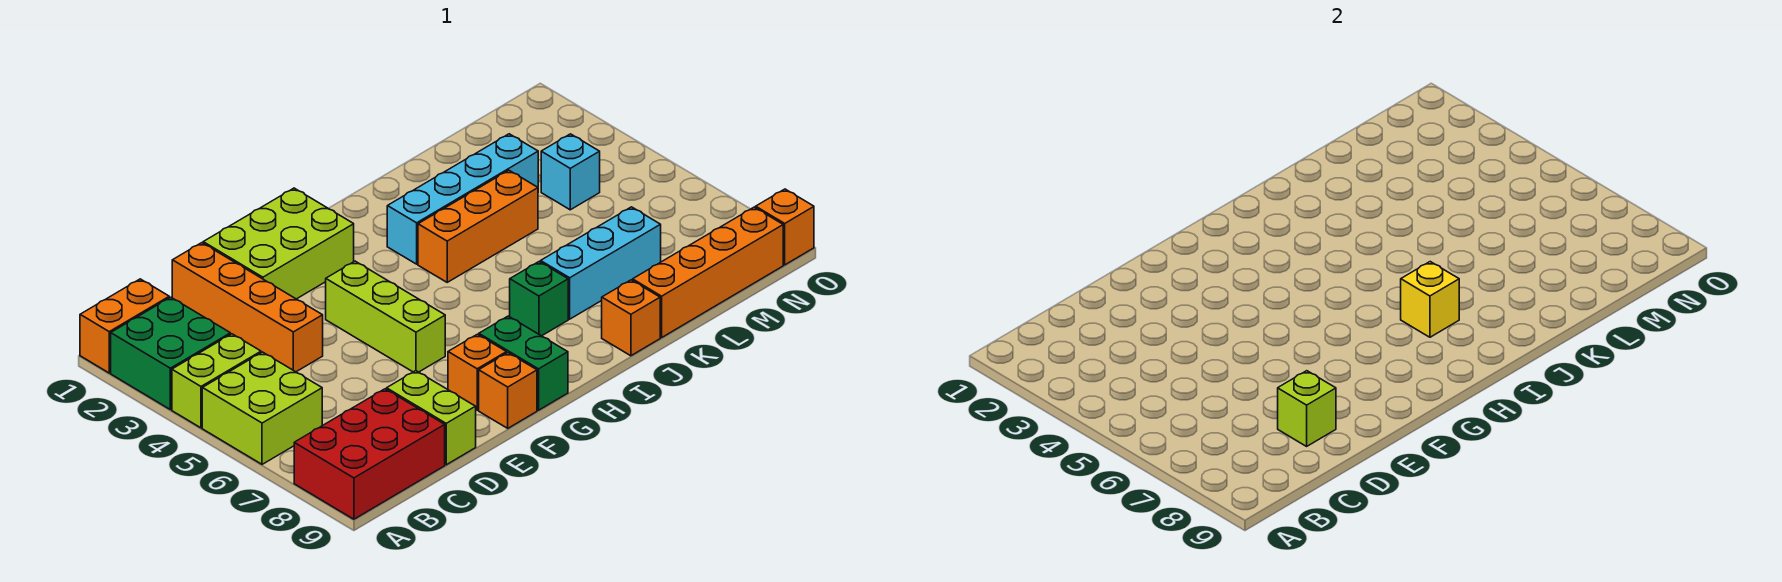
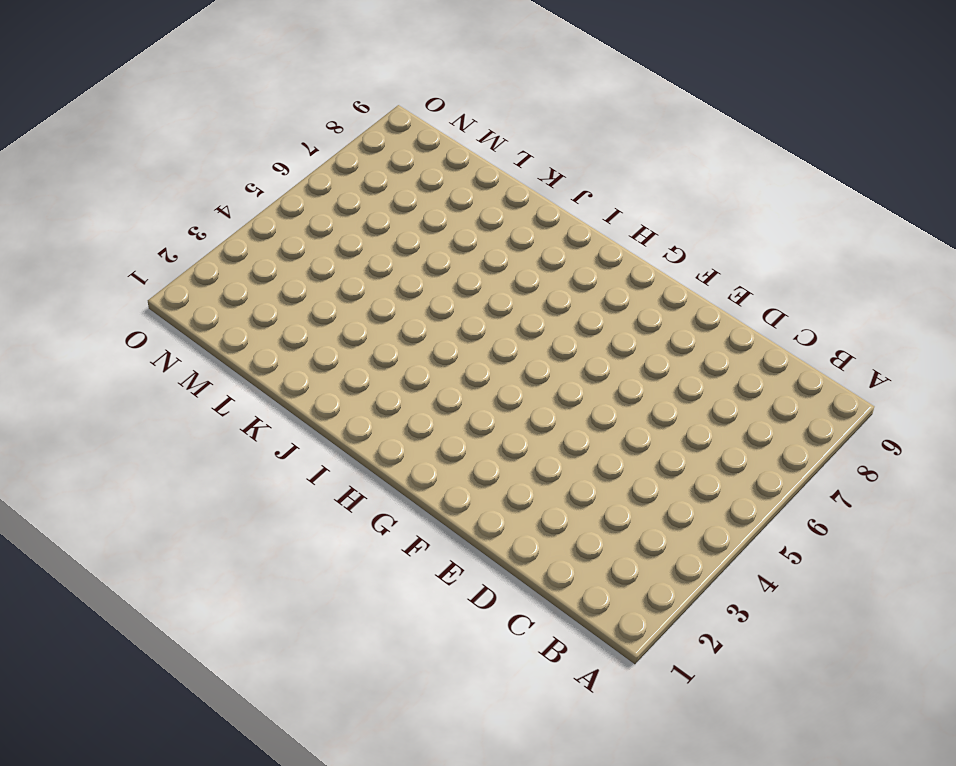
none -> orange 1x2 brick [80,279,169,373]
none -> green 2x2 brick [111,297,230,410]
none -> lime 1x2 brick [172,334,261,428]

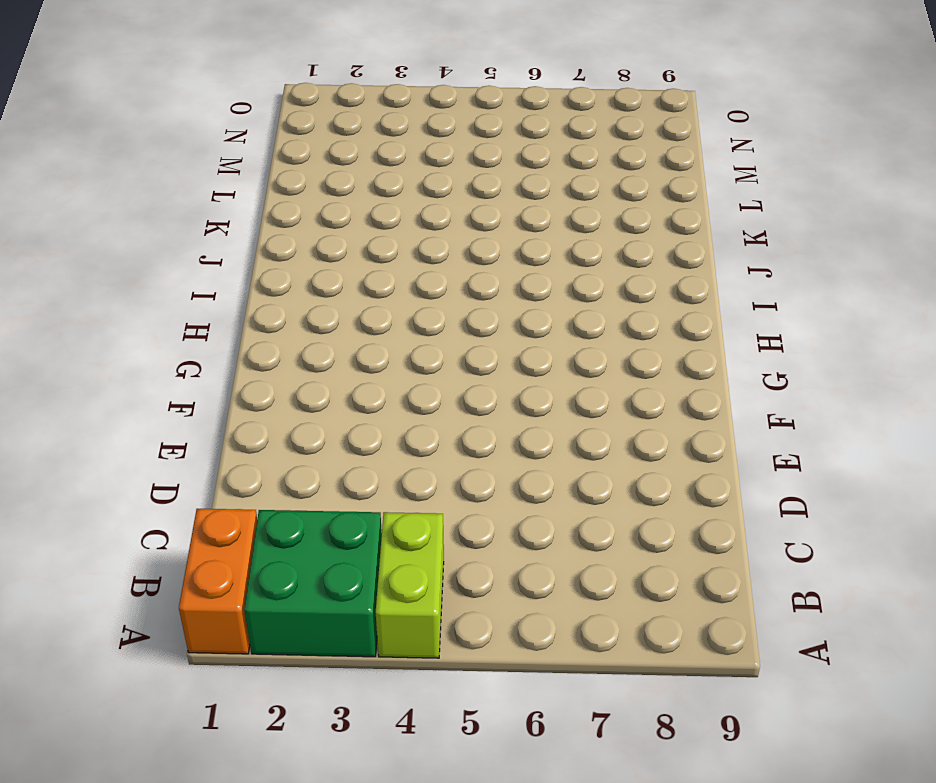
none -> lime 2x2 brick [202,352,322,464]
none -> red 2x3 brick [294,389,445,519]
none -> orange 1x4 brick [172,243,323,372]

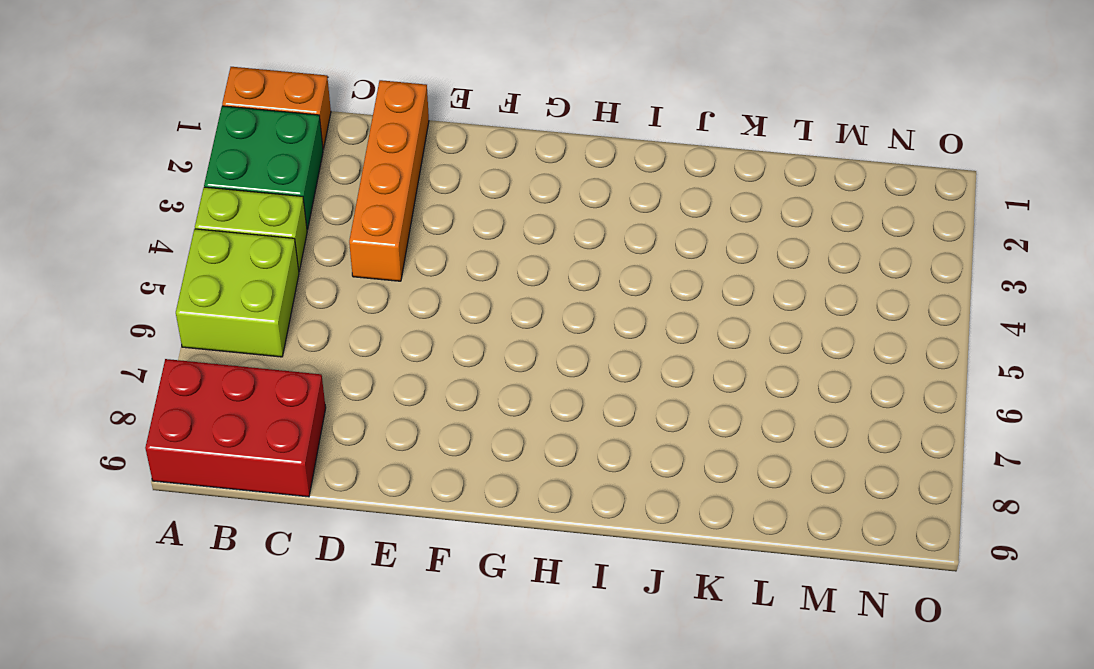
none -> lime 1x2 brick [387,371,476,465]
none -> lime 2x3 brick [203,188,354,299]
none -> lime 1x3 brick [326,261,445,372]

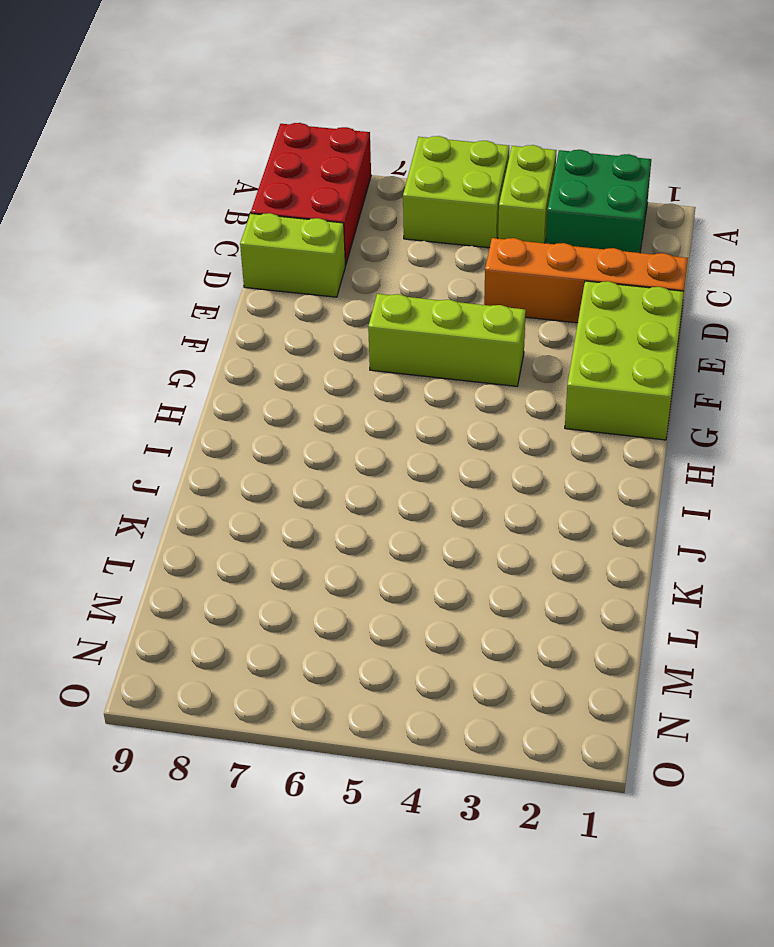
none -> orange 1x2 brick [80,279,169,373]
none -> orange 1x1 brick [448,334,506,410]
none -> orange 1x1 brick [479,353,537,428]

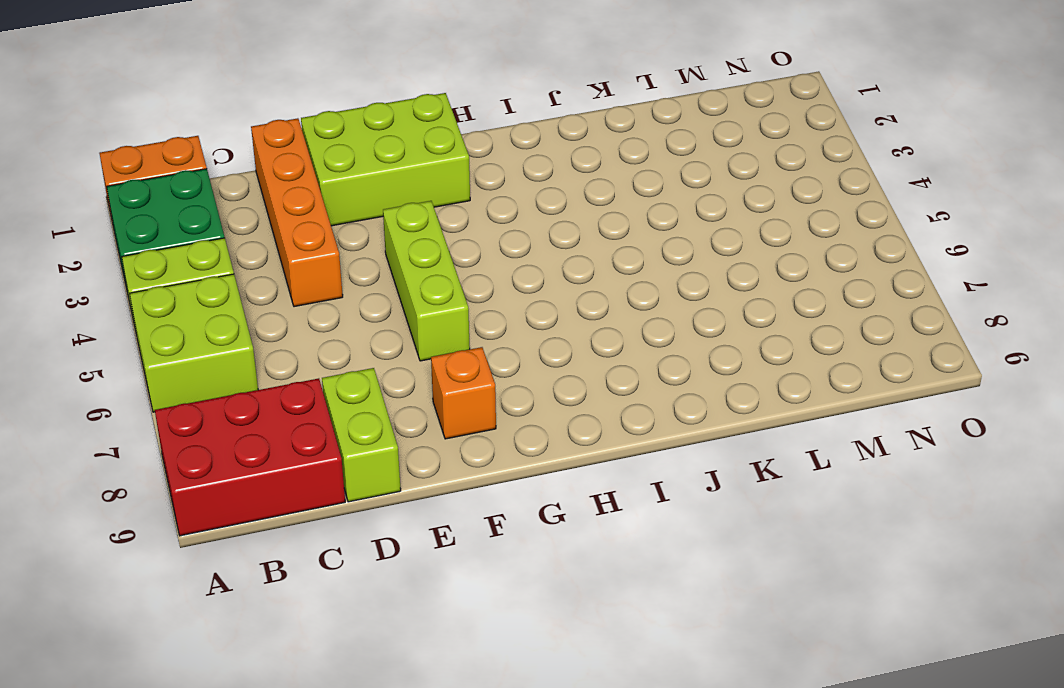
none -> orange 1x1 brick [479,353,537,428]
none -> green 1x2 brick [479,316,568,410]
none -> cyan 1x4 brick [387,134,538,264]

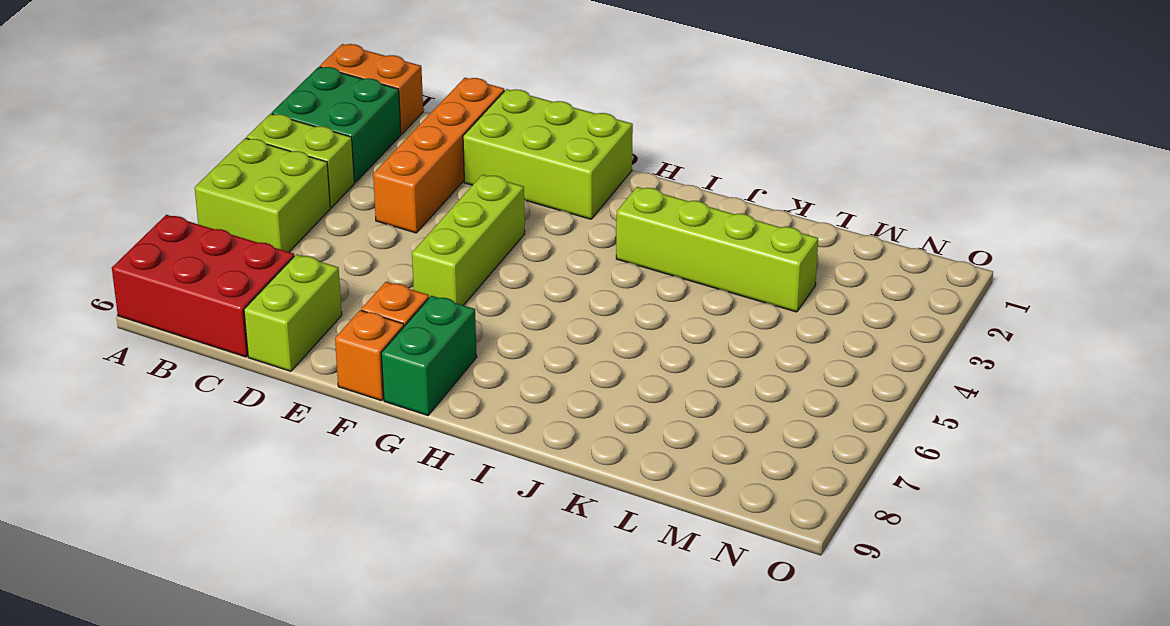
lime 1x4 brick [616,187,818,312] -> cyan 1x4 brick [387,134,538,264]
none -> orange 1x3 brick [418,170,538,282]
none -> green 1x1 brick [510,262,568,336]
none -> cyan 1x3 brick [541,207,661,319]

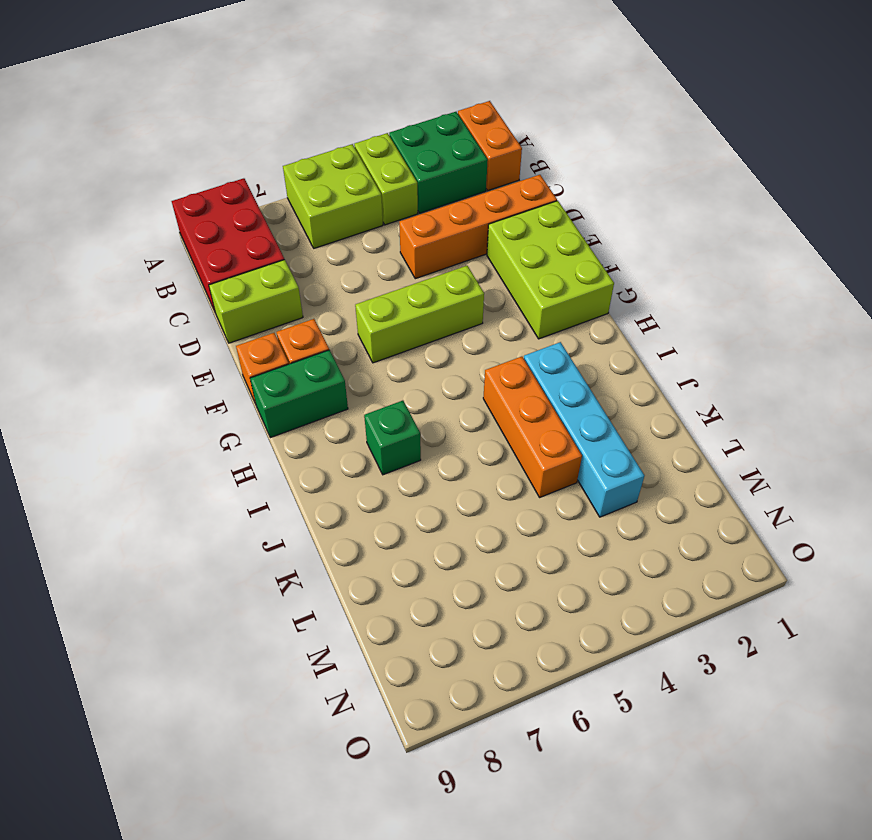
none -> cyan 1x3 brick [541,207,661,319]
none -> orange 1x1 brick [602,280,660,356]
none -> orange 1x4 brick [633,207,783,337]

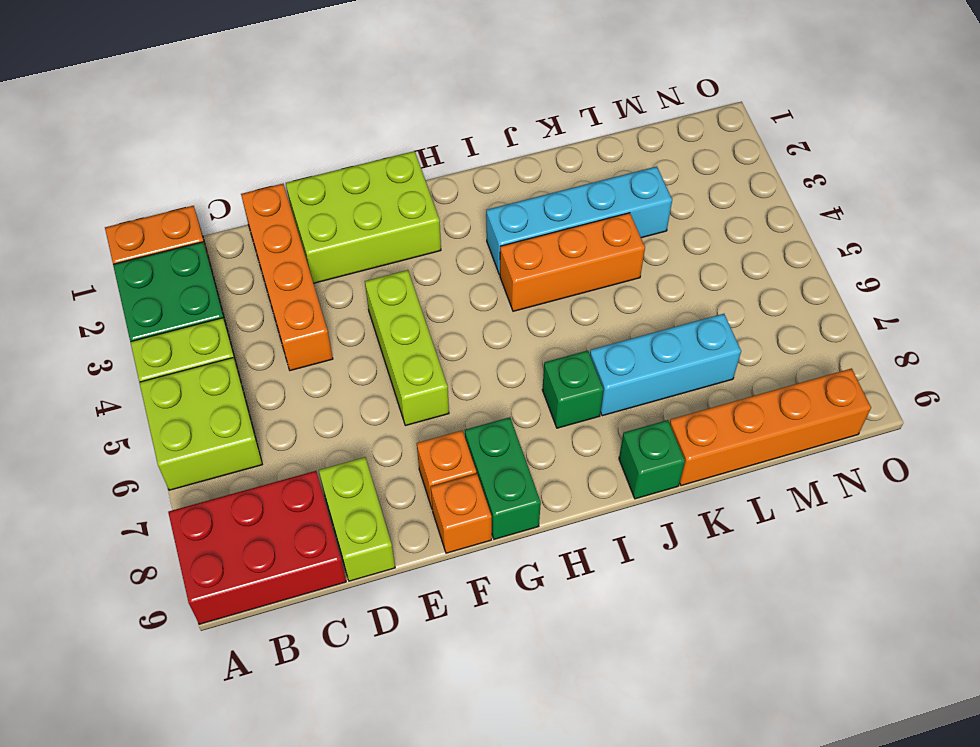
green 1x1 brick [619,420,685,499] -> orange 1x1 brick [602,280,660,356]
none -> cyan 1x1 brick [541,134,600,210]
none -> orange 1x1 brick [756,189,814,265]
none -> lime 1x1 brick [1278,371,1336,446]

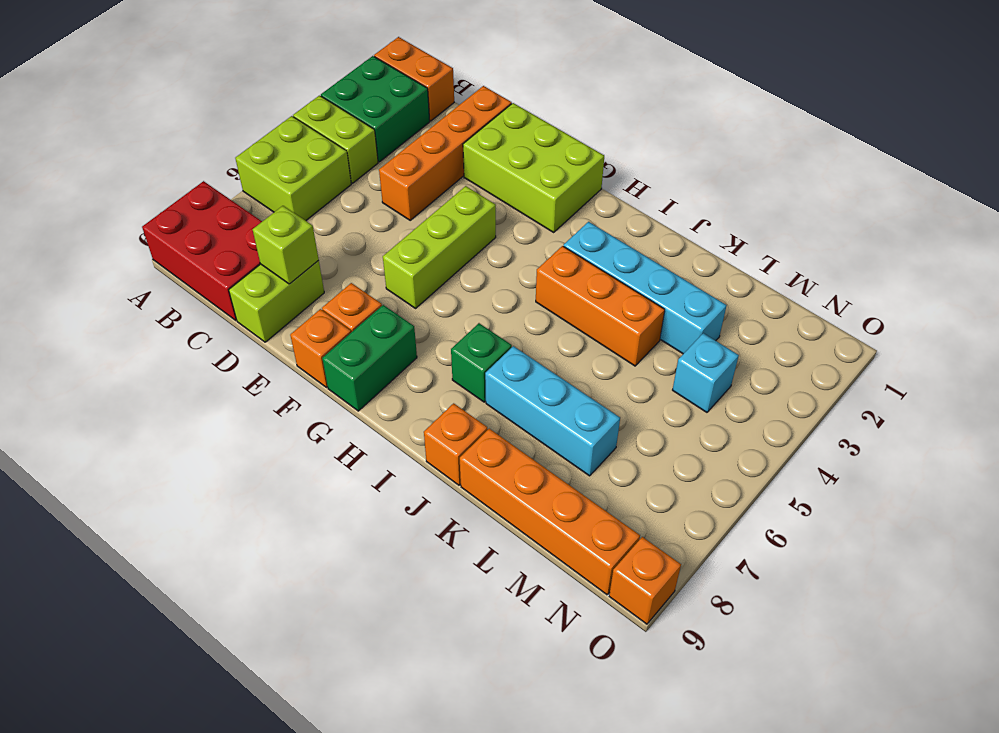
none -> yellow 1x1 brick [1401,262,1459,337]

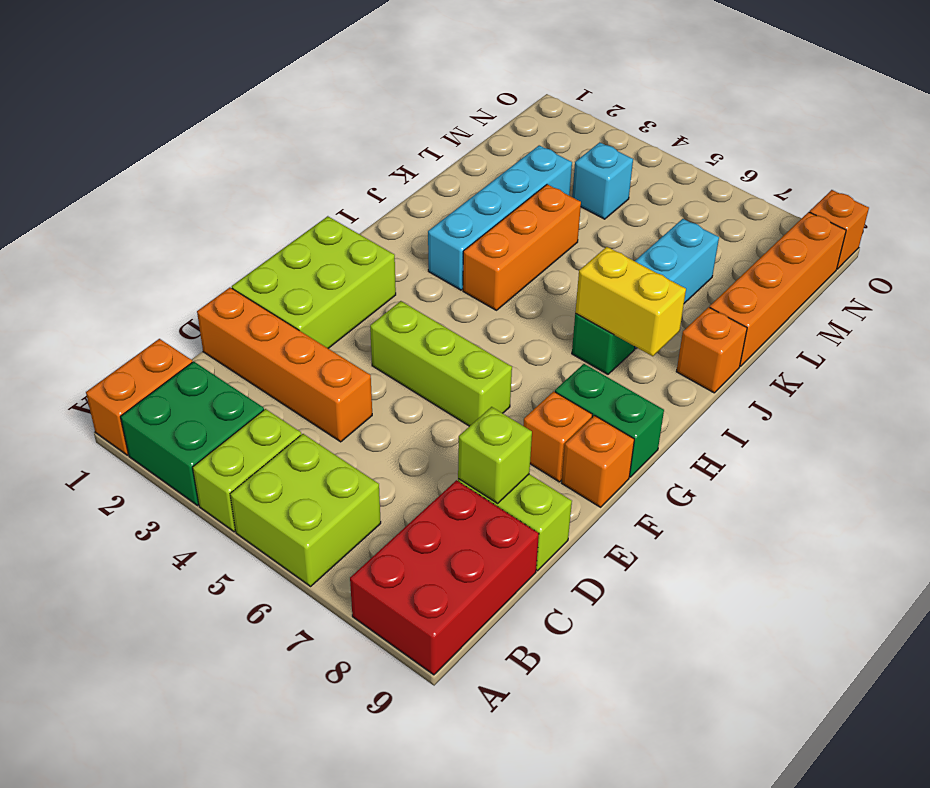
yellow 1x2 brick [575,247,686,356] -> yellow 1x1 brick [1401,262,1459,337]

